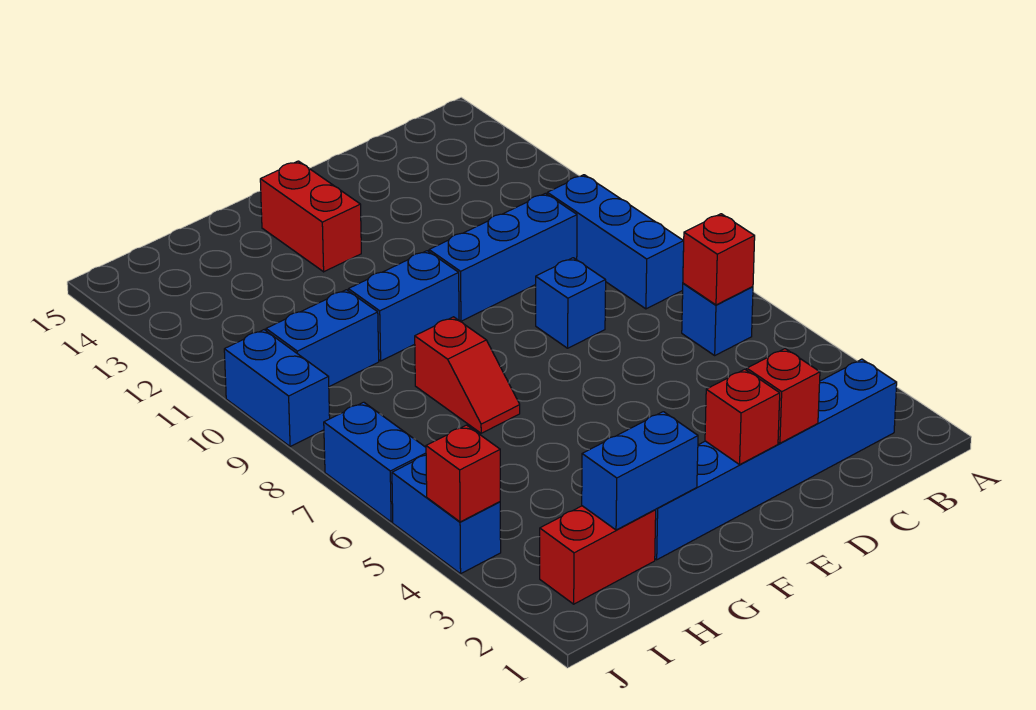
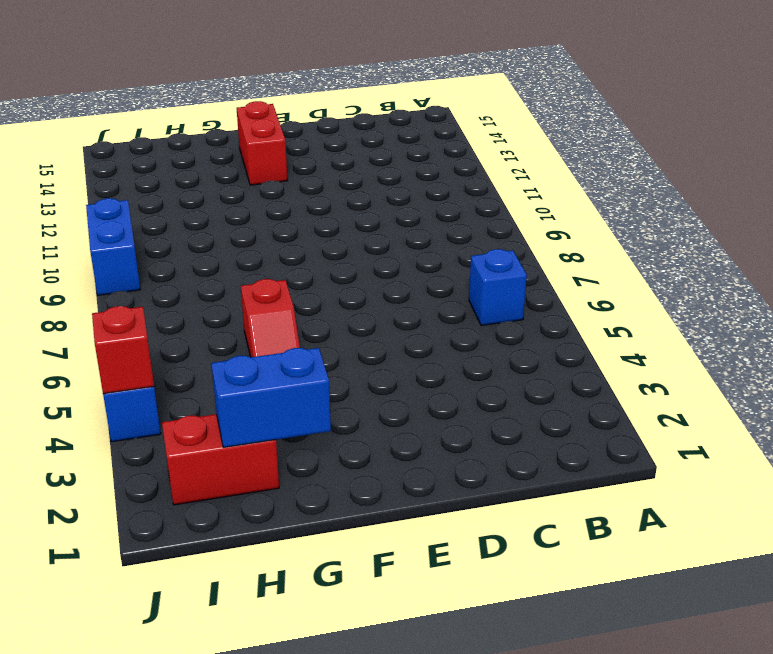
red 1x2 slope [241,279,300,357] -> red 1x2 slope moved to [415,317,520,433]
none -> blue 1x6 brick [655,359,897,560]
none -> blue 1x3 brick [547,175,684,309]
none -> blue 1x3 brick [429,193,577,321]

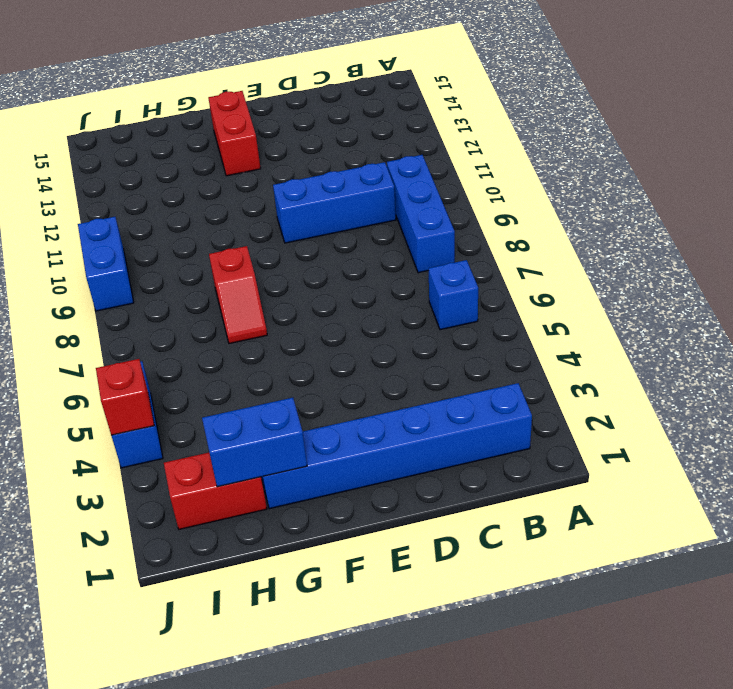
none -> blue 1x1 brick [536,258,606,348]
none -> blue 1x2 brick [348,251,459,361]
none -> blue 1x2 brick [266,290,379,387]

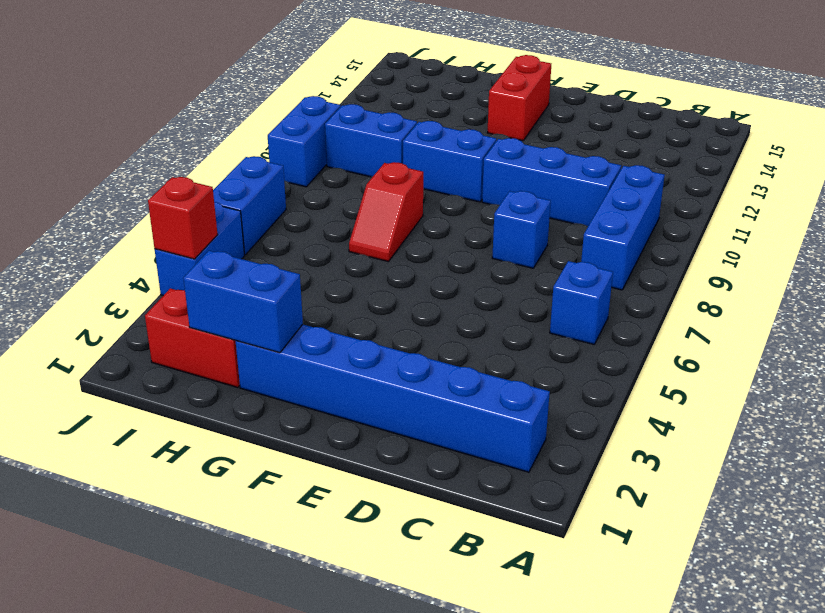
none -> red 1x1 brick [683,214,755,305]
none -> red 1x1 brick [747,349,820,443]
none -> red 1x1 brick [705,369,780,465]

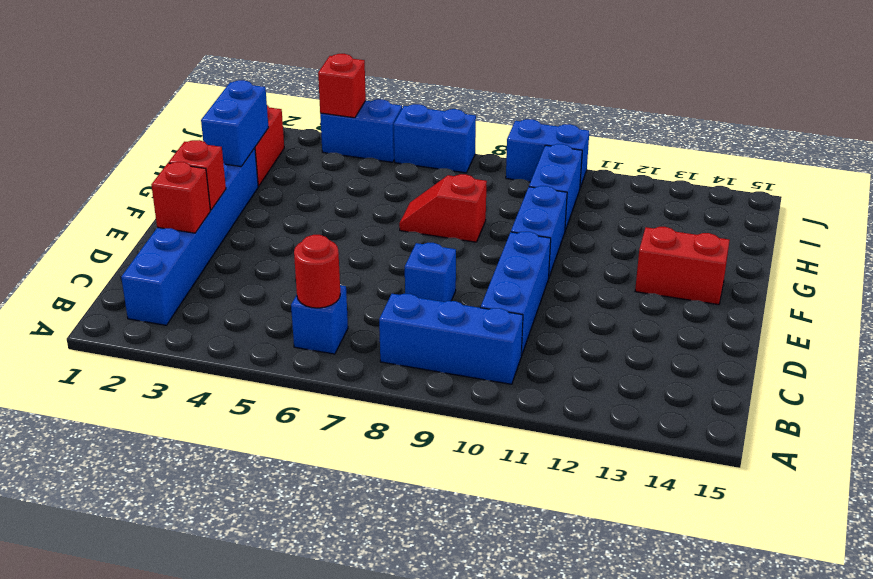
red 1x1 round brick [294,235,340,308] -> red 1x1 brick [683,214,755,305]

